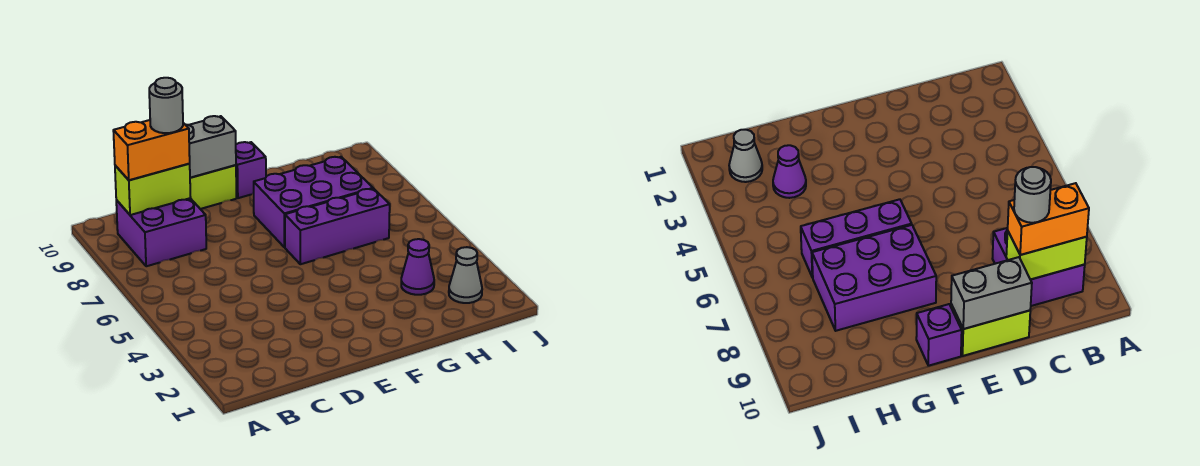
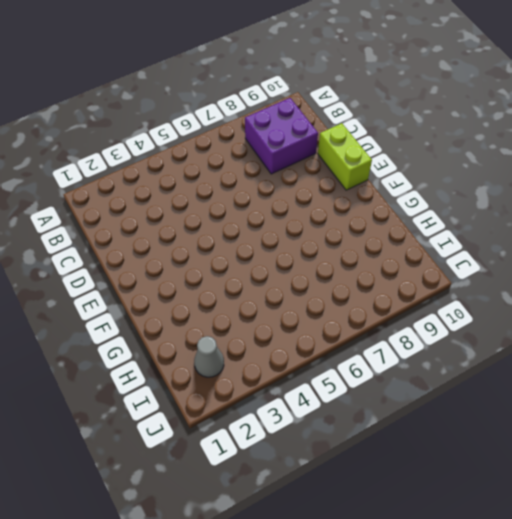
none -> purple 1x3 brick [285,189,390,264]
none -> purple 2x3 brick [254,157,373,247]

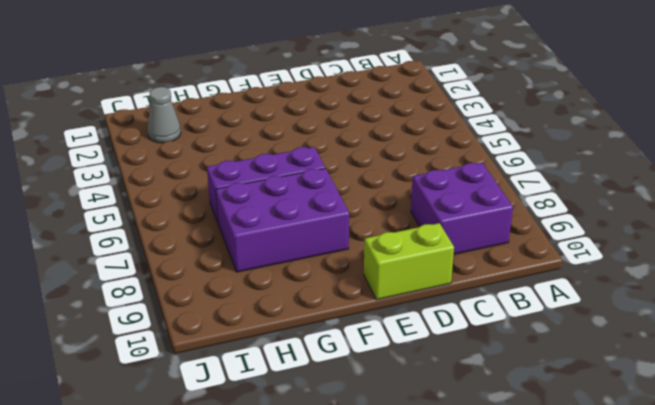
none -> purple 1x1 brick [236,142,266,198]
none -> purple 1x1 cone [401,239,434,295]

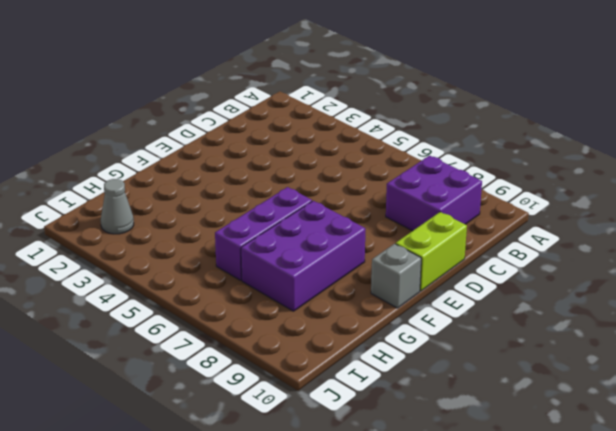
grey 1x1 brick [371,244,421,308] -> purple 1x1 brick [236,142,266,198]
none -> purple 1x1 cone [401,239,434,295]
none -> lime 1x2 brick [115,164,191,215]

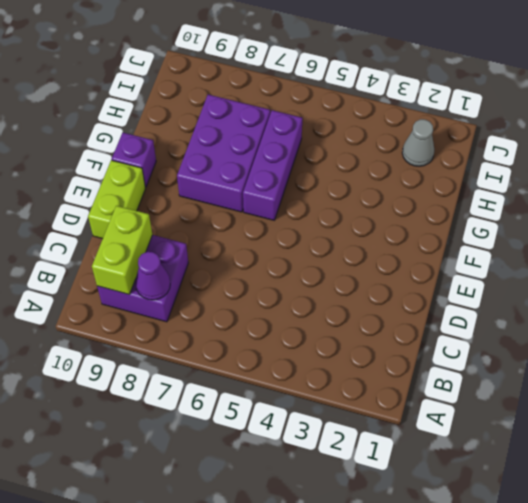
purple 1x1 cone [135,252,170,300] -> purple 1x1 cone moved to [401,239,434,295]
none -> grey 1x2 brick [185,116,236,178]
none -> orange 1x2 brick [113,120,190,180]

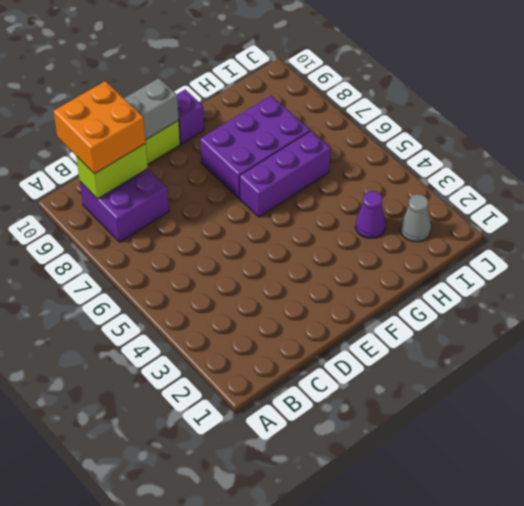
orange 2x2 brick [54,81,146,174] -> orange 1x2 brick [113,120,190,180]
none -> grey 1x1 round brick [149,78,183,133]

